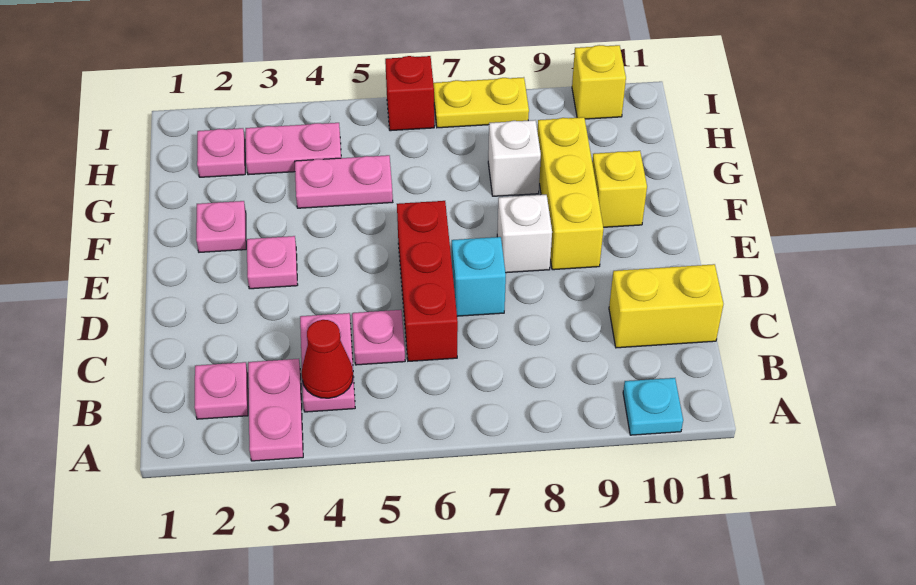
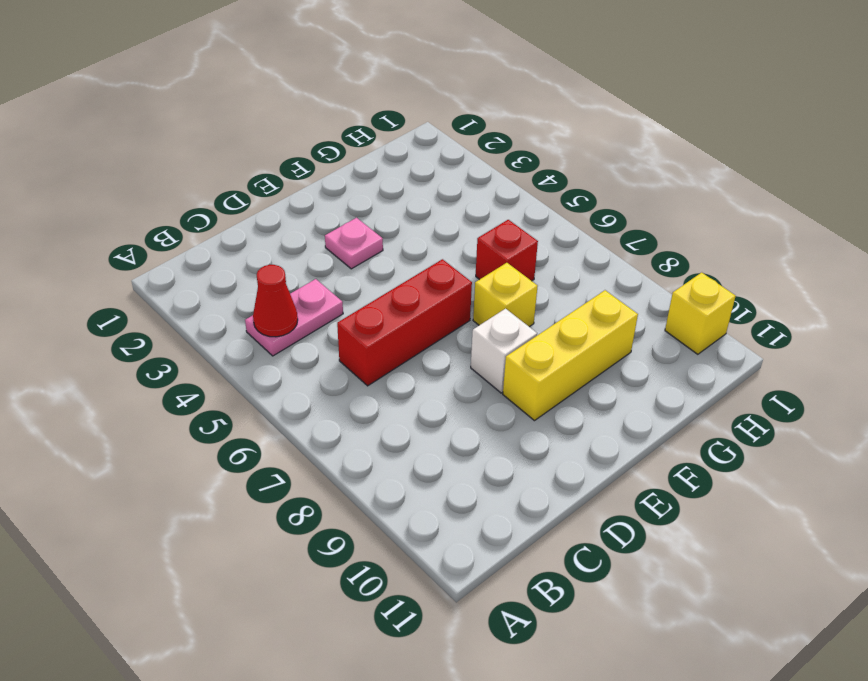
yellow 1x1 brick [473,263,538,327] -> yellow 1x1 brick moved to [592,151,647,227]
red 1x1 brick [476,220,538,281] -> red 1x1 brick moved to [385,56,434,131]
none -> pink 1x2 plate [248,359,303,461]
none -> cyan 1x1 plate [623,378,683,435]
none -> pink 1x1 plate [194,362,248,419]

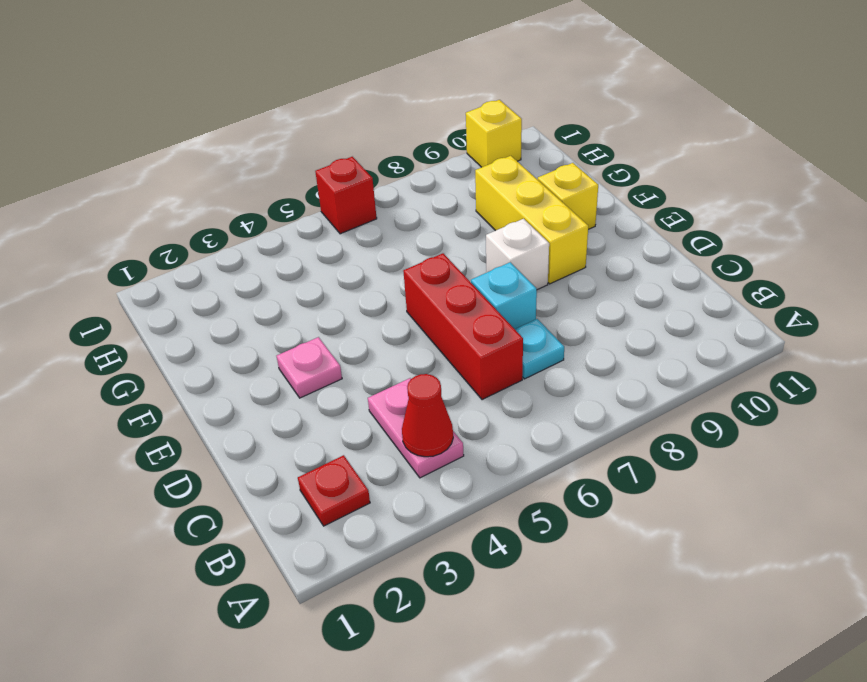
red 1x1 plate [298,455,370,526] -> pink 1x1 plate [194,362,248,419]
cyan 1x1 plate [515,319,564,379] -> cyan 1x1 plate moved to [623,378,683,435]
none -> pink 1x2 plate [248,359,303,461]
none -> pink 1x1 plate [352,310,405,365]
none -> yellow 1x2 brick [609,264,723,348]

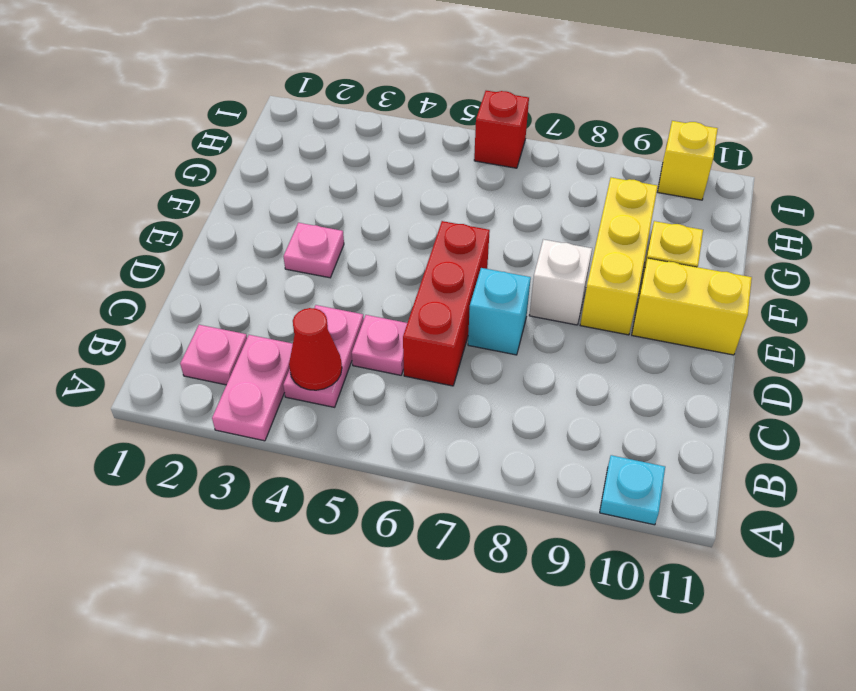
yellow 1x2 brick [632,258,752,355] -> yellow 1x2 brick moved to [609,264,723,348]
none -> pink 1x1 plate [196,201,246,252]
none -> pink 1x2 plate [295,155,393,208]
none -> white 1x1 brick [488,120,541,196]

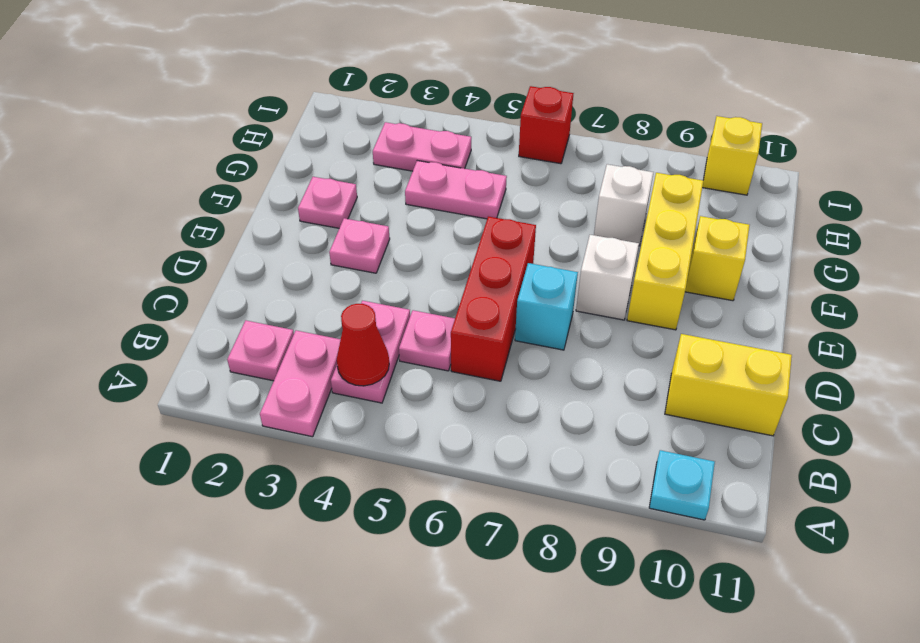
none -> pink 1x1 plate [197,128,245,177]
none -> yellow 1x2 plate [433,77,529,128]

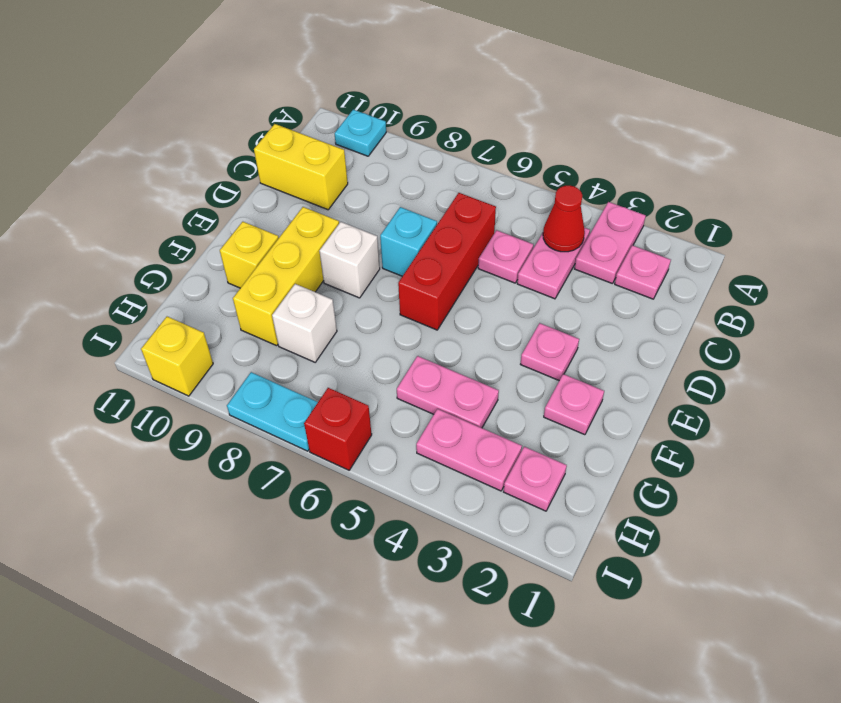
cyan 1x2 plate [227,372,318,451] -> yellow 1x2 plate [433,77,529,128]

